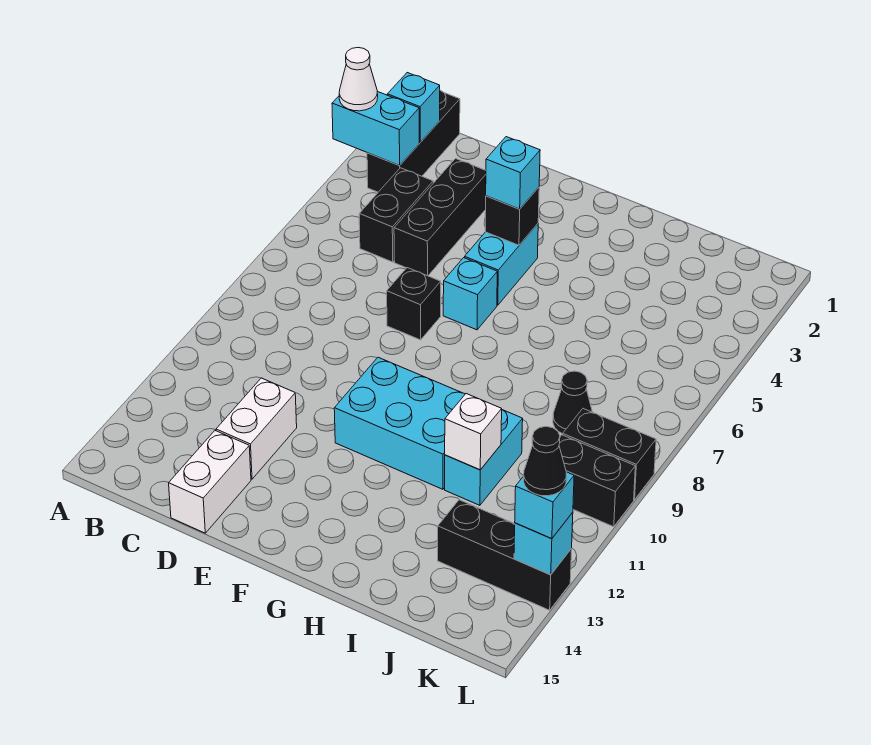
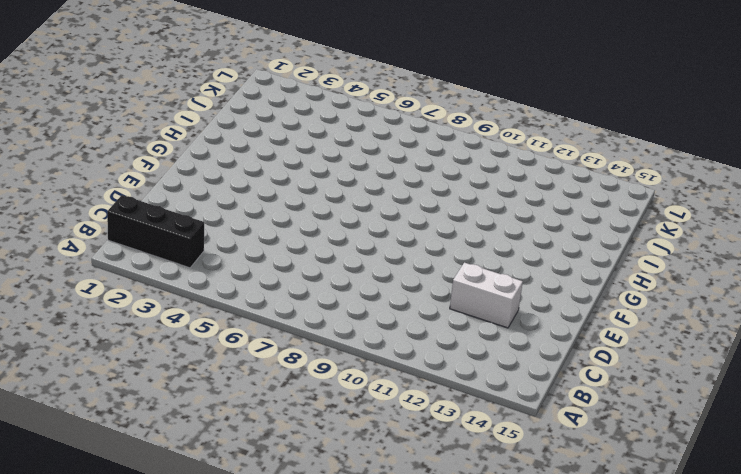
none -> black 1x2 brick [359,168,433,262]
none -> black 1x3 brick [394,159,486,276]
none -> white 1x2 brick [169,431,251,533]

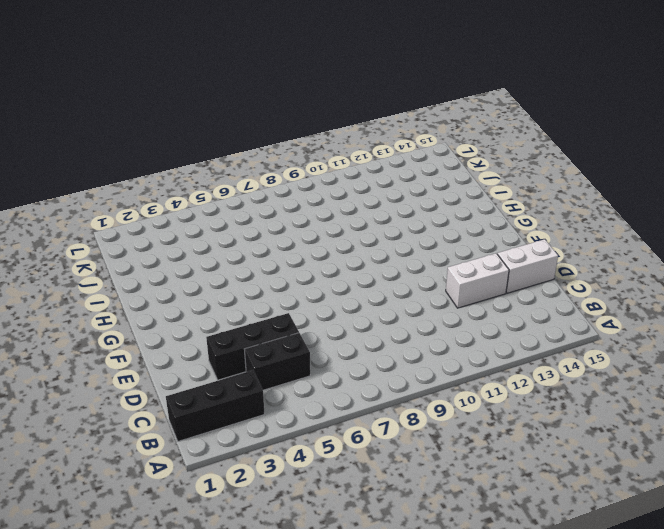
none -> black 1x1 brick [387,268,441,340]
none -> cyan 1x2 brick [465,224,538,305]
none -> cyan 1x1 brick [443,258,497,330]

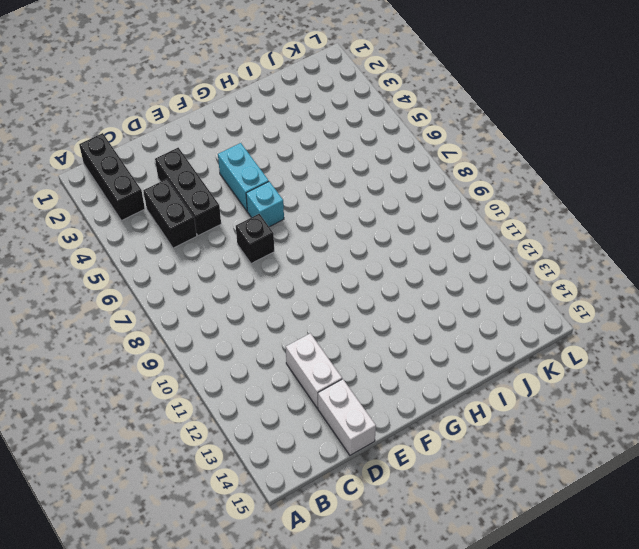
none -> cyan 2x3 brick [334,357,465,489]
none -> cyan 1x2 brick [445,410,523,505]
none -> black 1x1 cone [553,371,592,434]

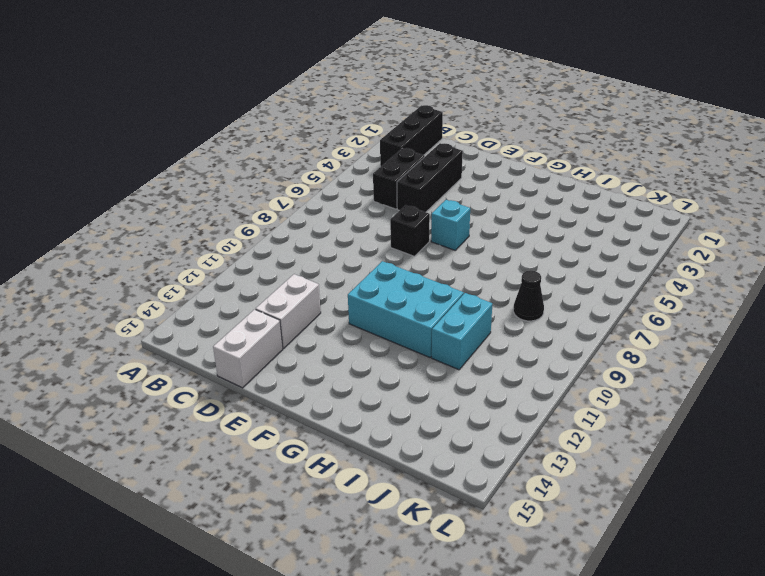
none -> cyan 1x2 brick [465,224,538,305]
none -> black 1x3 brick [438,500,572,610]
none -> black 1x2 brick [563,409,656,500]

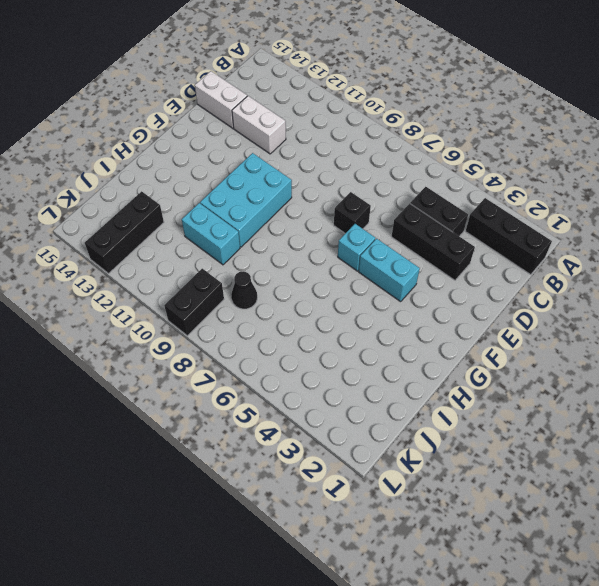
none -> black 1x2 brick [559,435,635,527]
none -> cyan 1x2 brick [332,91,419,166]
none -> cyan 1x1 brick [387,73,440,142]

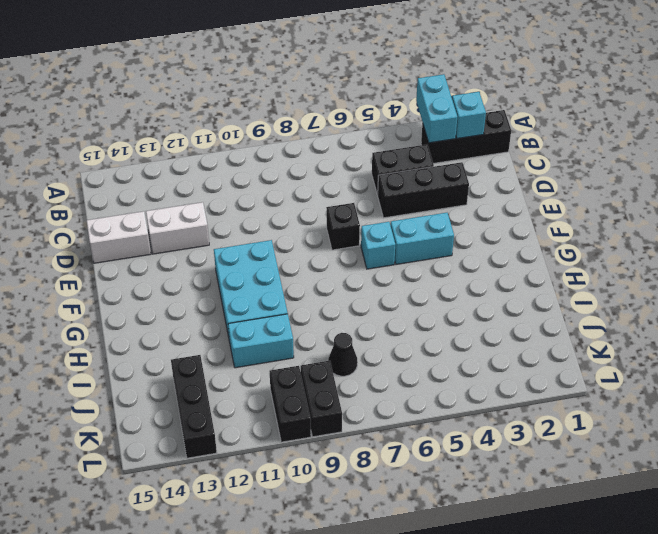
none -> black 1x1 brick [485,187,539,245]
none -> white 1x1 brick [445,394,502,470]
none -> cyan 1x1 brick [514,512,573,575]

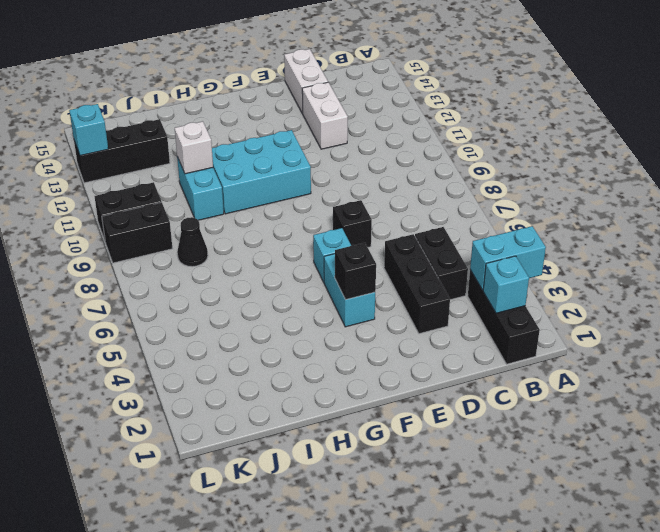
none -> white 1x1 cone [339,48,378,111]
none -> cyan 1x1 brick [486,137,540,209]
none -> cyan 1x1 brick [515,472,574,539]

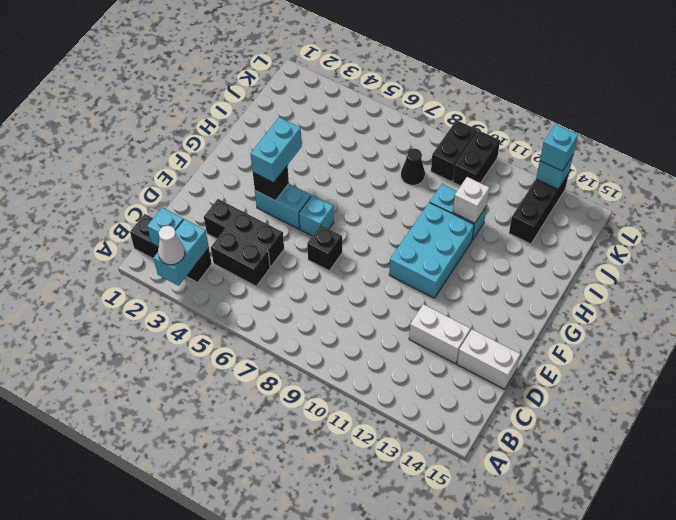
cyan 1x2 brick [251,117,302,183] -> cyan 1x1 brick [486,137,540,209]
none -> black 1x1 cone [524,426,566,496]

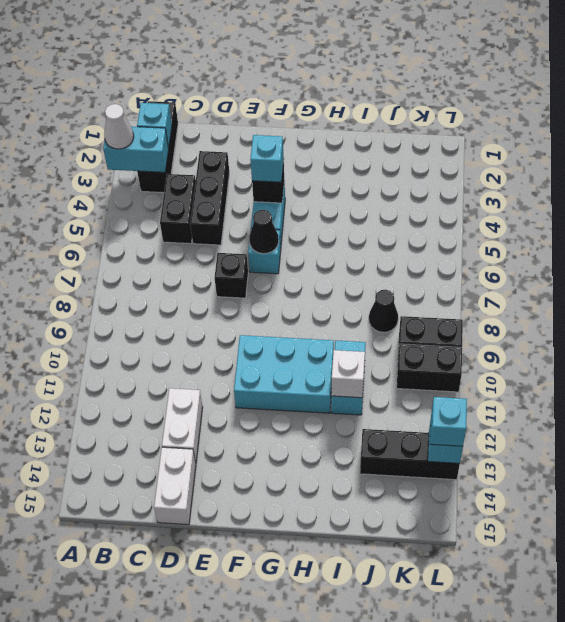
black 1x1 cone [249,210,279,254] -> black 1x1 cone moved to [524,426,566,496]

